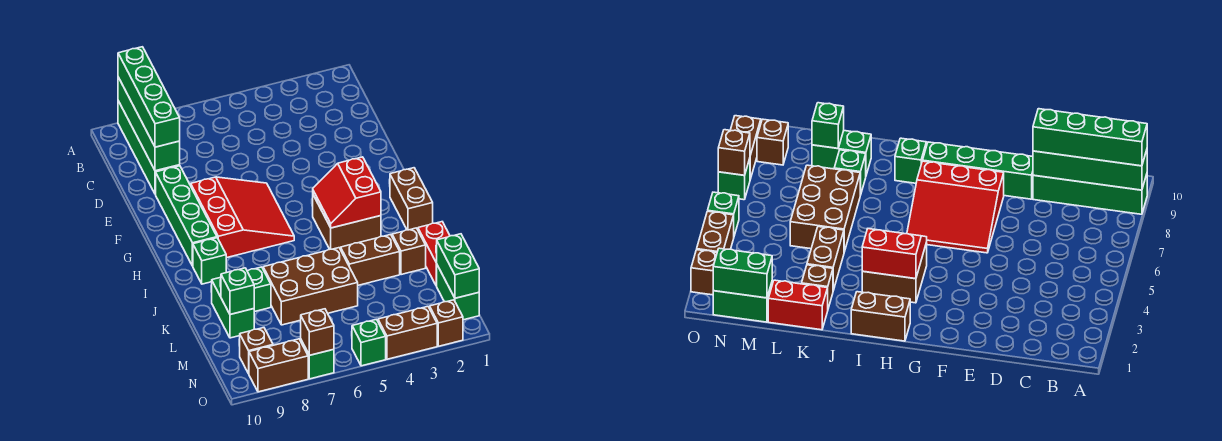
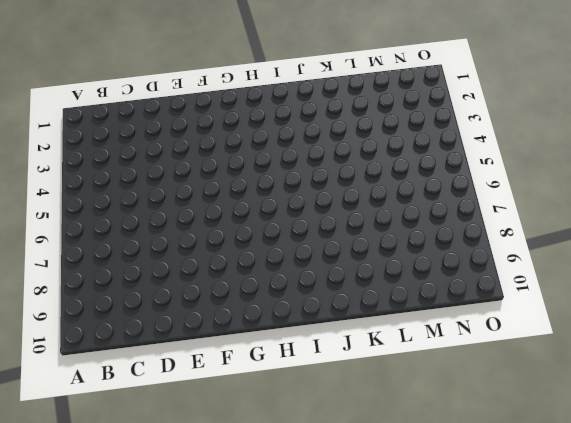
none -> green 1x4 brick [118,101,180,194]
none -> green 1x4 brick [156,166,217,266]
none -> red 3x3 slope [191,177,294,258]

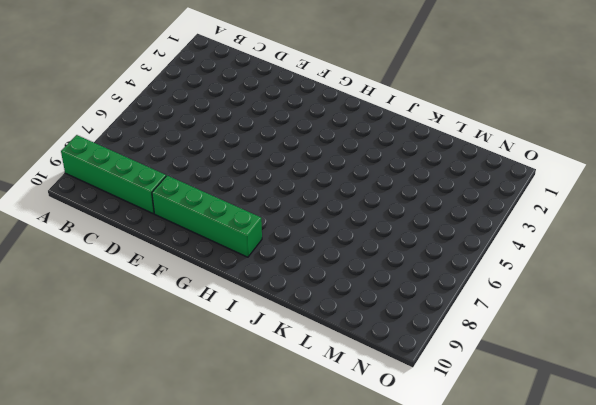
none -> red 3x3 slope [191,177,294,258]
none -> brown 1x2 brick [390,168,433,230]
none -> brown 2x2 brick [313,195,381,249]

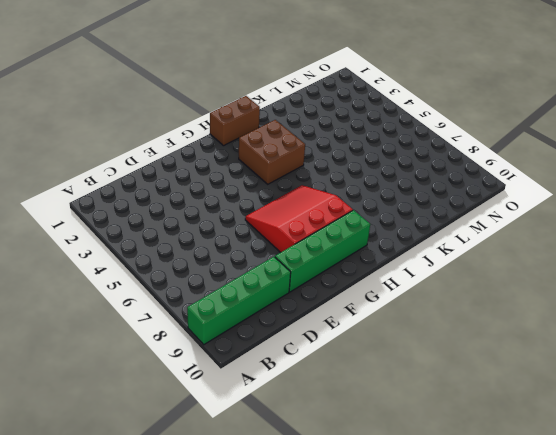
none -> green 1x1 brick [193,238,226,284]
none -> red 1x2 brick [418,222,450,286]
none -> brown 1x1 brick [392,228,426,275]

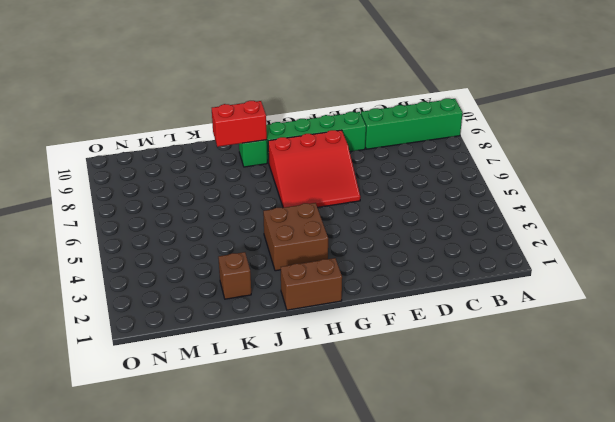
red 1x2 brick [212,101,267,147] -> red 1x2 brick moved to [418,222,450,286]
none -> brown 1x2 brick [341,235,400,285]
none -> brown 2x3 brick [263,248,358,325]
none -> green 1x1 brick [247,267,271,312]

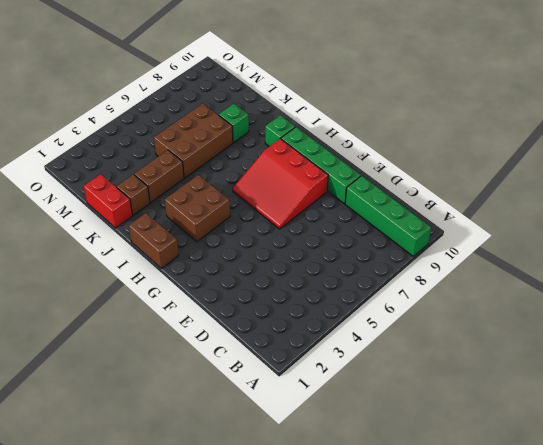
none -> green 1x2 brick [212,277,254,338]
none -> green 1x2 brick [437,265,479,320]
none -> brown 1x1 brick [240,328,273,374]

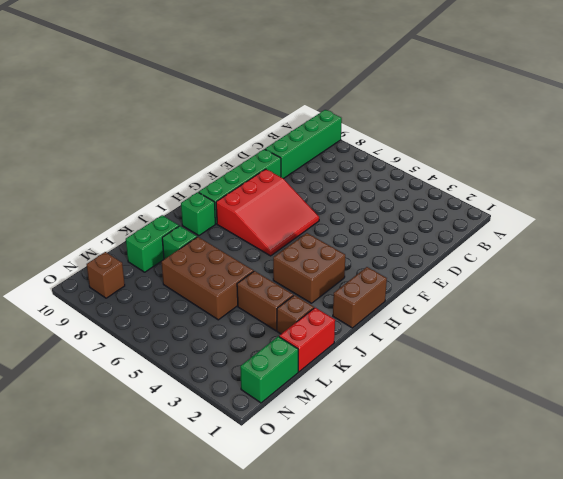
none -> brown 1x1 brick [430,300,463,346]
none -> brown 1x2 brick [378,306,437,359]
none -> green 1x1 brick [352,319,386,366]

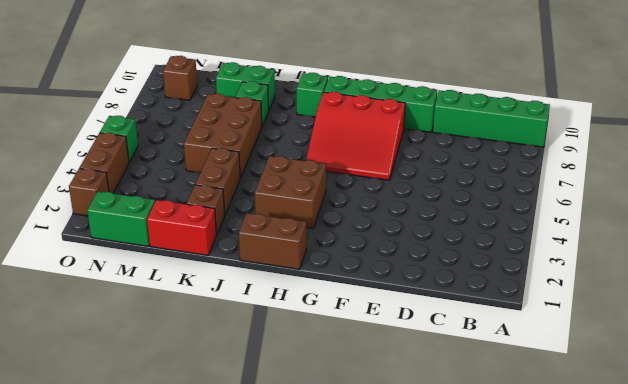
none -> green 1x1 brick [301,340,334,379]
none -> brown 1x2 brick [249,339,308,392]
none -> green 1x4 brick [118,77,180,171]

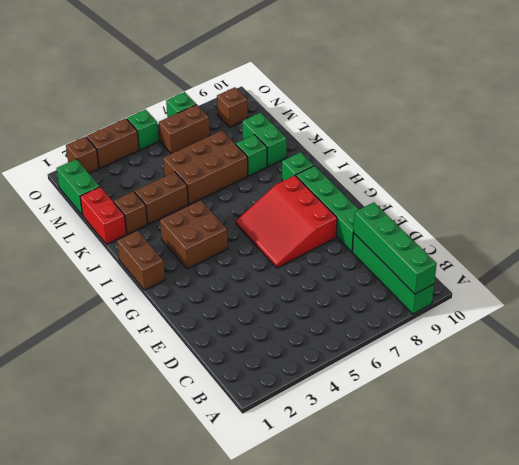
brown 1x2 brick [159,105,210,154] -> brown 1x2 brick moved to [249,339,308,392]
none -> red 2x2 slope [313,157,381,228]
none -> green 1x1 brick [221,268,254,314]
none -> green 1x2 brick [437,234,479,298]

